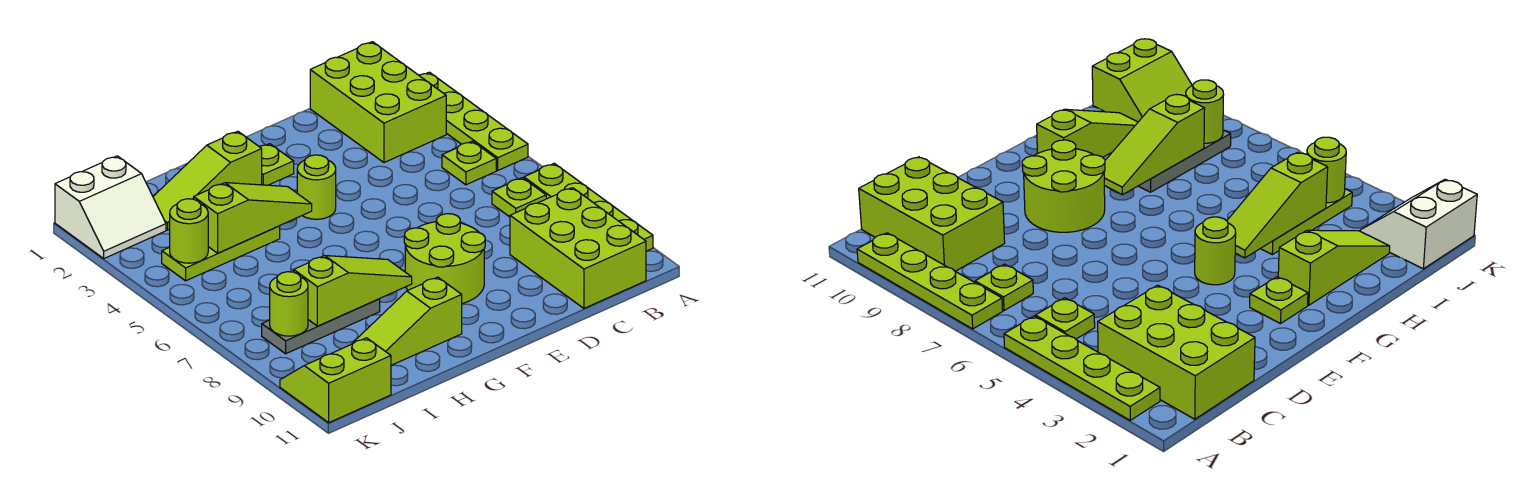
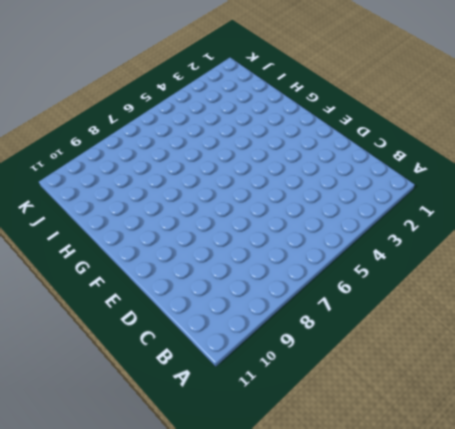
none -> lime 1x4 plate [419,72,528,170]
none -> lime 1x4 plate [524,163,653,251]
none -> lime 2x3 brick [310,42,446,163]

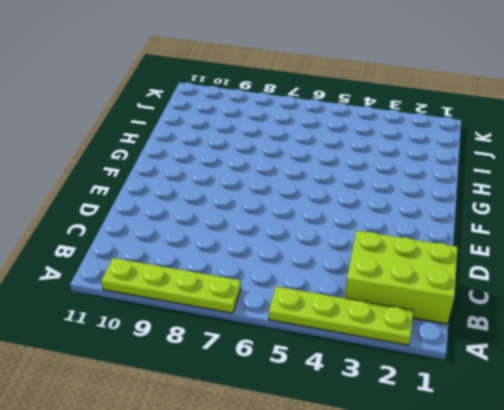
none -> lime 1x1 plate [442,141,496,185]
none -> lime 1x1 plate [492,178,546,217]
none -> lime 2x3 brick [510,188,646,308]

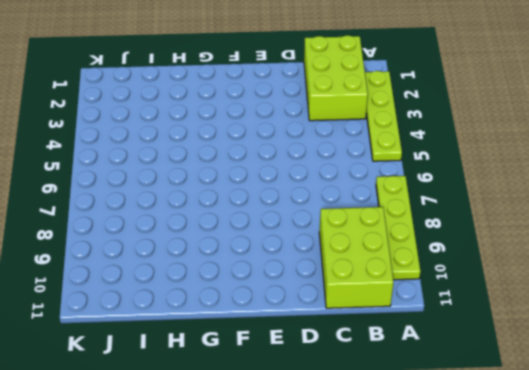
none -> lime 1x1 plate [442,141,496,185]
none -> lime 1x1 plate [492,178,546,217]
none -> lime 2x2 round brick [404,214,485,303]

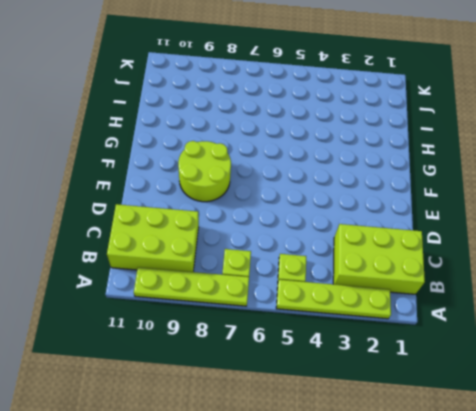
none -> lime 1x1 plate [259,144,294,185]
none -> lime 1x1 round brick [297,155,336,219]
none -> lime 1x3 slope [153,131,262,230]

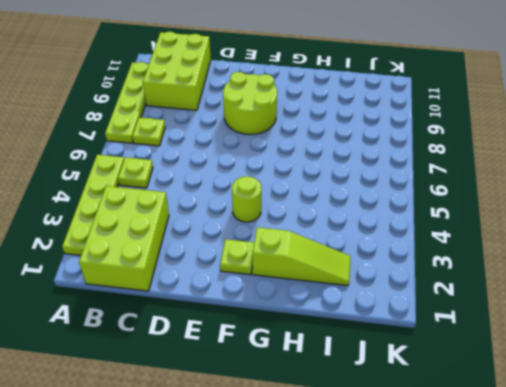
none -> lime 1x3 slope [352,277,462,365]
none -> lime 1x3 plate [162,226,280,281]
none -> grey 1x3 plate [262,299,380,354]

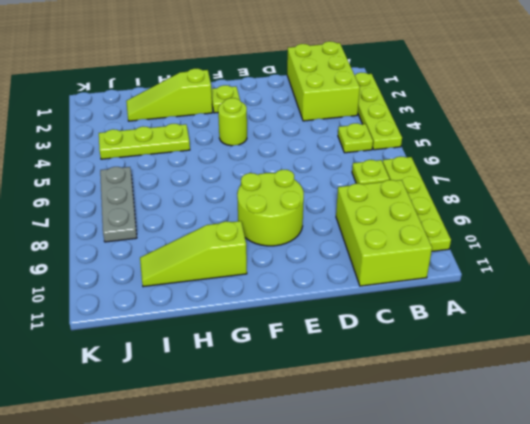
grey 1x3 plate [100,167,137,242] -> grey 1x3 plate turned to [262,299,380,354]
none -> white 2x2 slope [55,156,166,258]
none -> lime 2x2 slope [280,338,391,423]
none -> lime 1x3 slope [194,183,312,253]

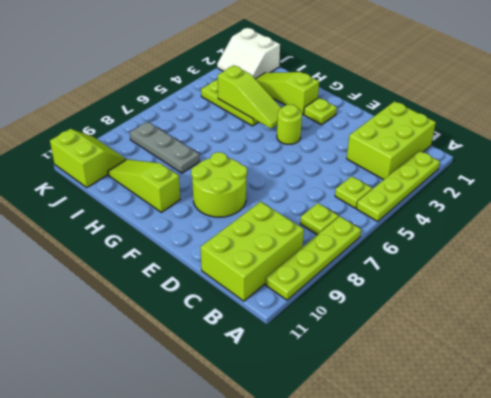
none -> lime 1x3 slope [294,256,412,326]
none -> lime 1x1 round brick [170,199,208,263]
none -> lime 1x1 round brick [270,272,308,336]

